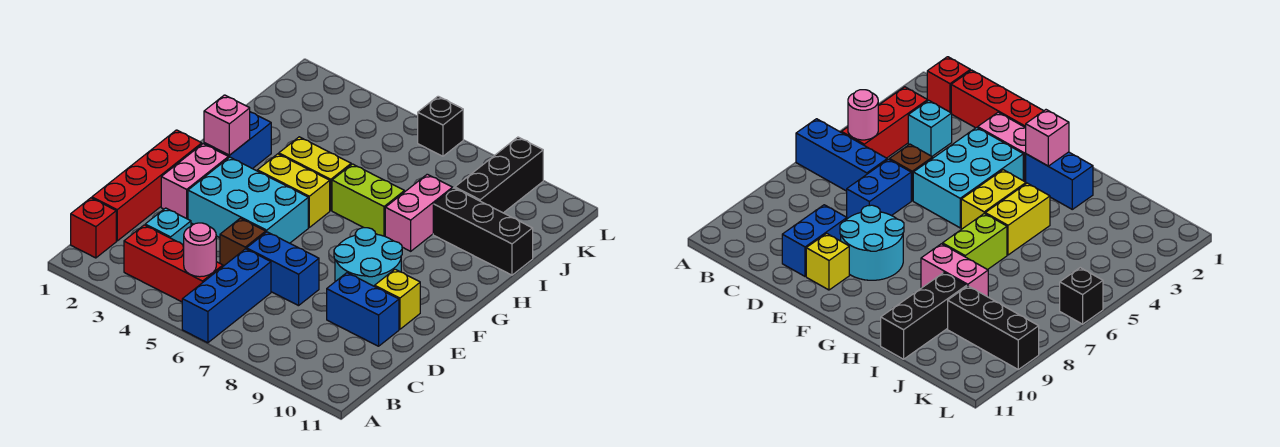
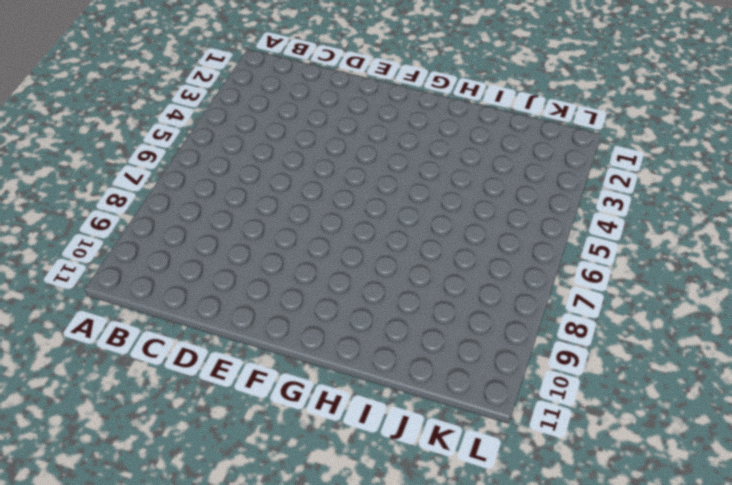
none -> blue 1x3 brick [182,249,271,343]
none -> red 1x1 brick [71,198,116,258]
none -> red 1x3 brick [124,225,223,302]

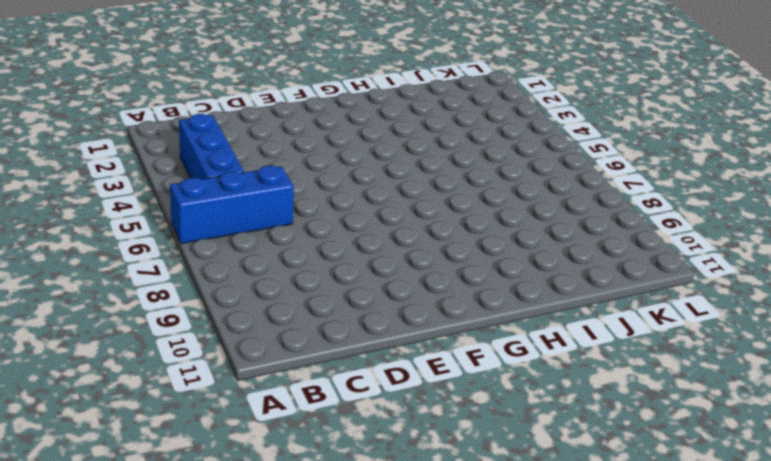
blue 1x3 brick [179,114,244,179] -> red 1x3 brick [124,225,223,302]
none -> red 1x1 brick [71,198,116,258]
none -> red 1x4 brick [92,130,202,241]
none -> cyan 1x1 brick [145,208,191,245]

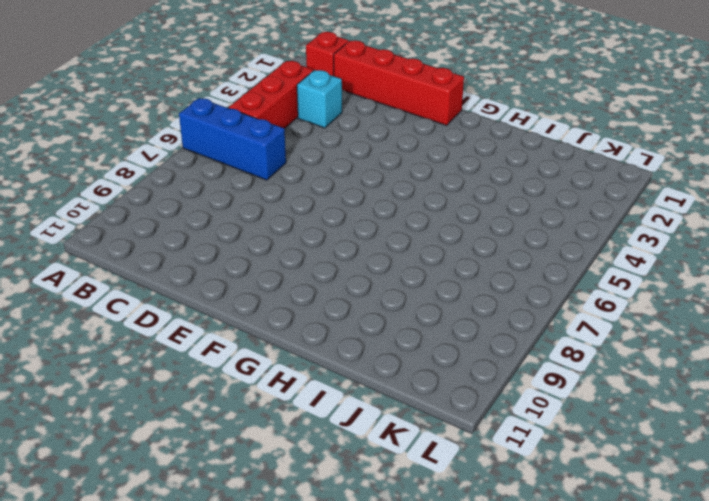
none -> brown 1x1 brick [220,218,266,266]
none -> blue 1x2 brick [247,232,319,306]
none -> blue 1x2 brick [327,273,399,346]

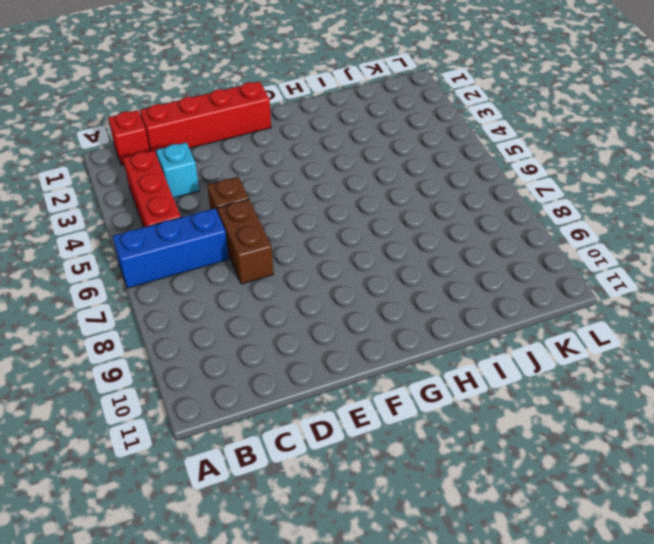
brown 1x2 brick [217,199,274,284] -> blue 1x2 brick [247,232,319,306]
none -> blue 1x2 brick [327,273,399,346]
none -> pink 1x2 brick [161,144,228,219]
none -> cyan 2x3 brick [188,157,308,243]

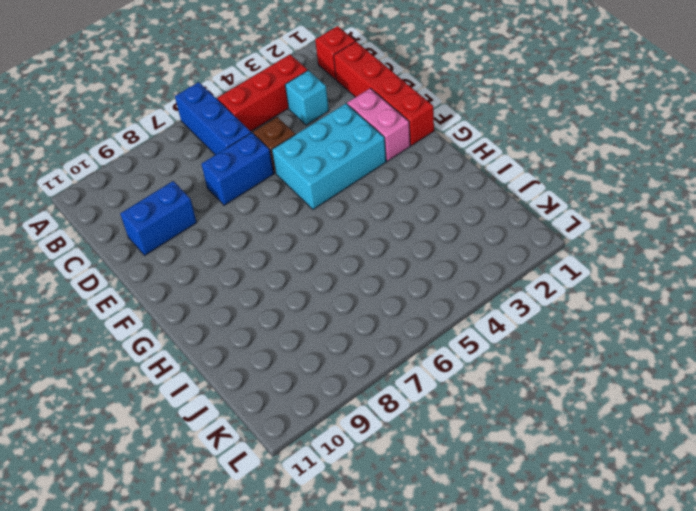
none -> cyan 2x2 round brick [334,228,402,286]
none -> yellow 1x1 brick [375,269,420,329]
none -> blue 1x2 brick [204,112,271,169]

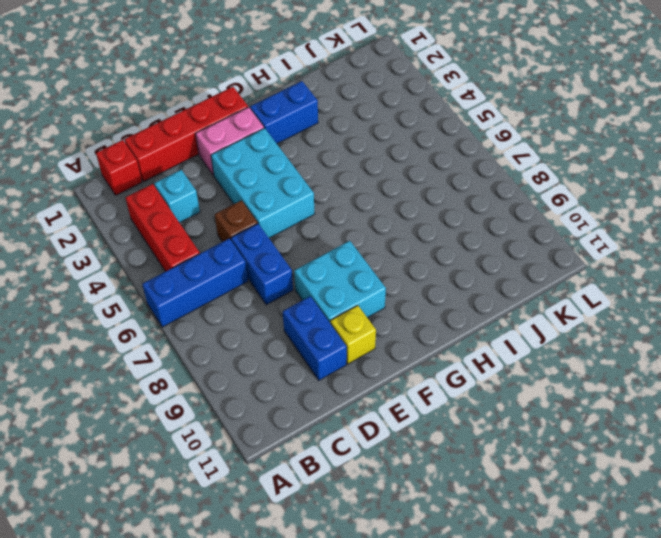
cyan 2x2 brick [294,241,386,322] -> cyan 2x2 round brick [334,228,402,286]
none -> yellow 1x2 brick [257,154,330,227]
none -> yellow 1x2 brick [279,137,351,210]
none -> lime 1x2 brick [332,164,404,236]

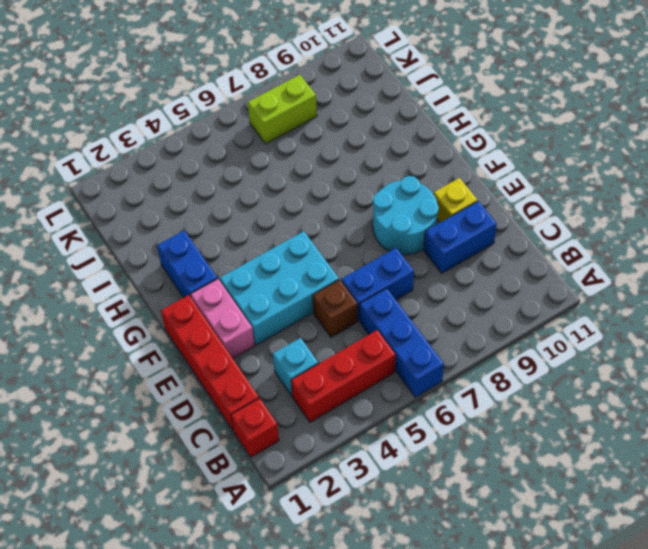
lime 1x2 brick [248,75,317,144] -> lime 1x2 brick moved to [332,164,404,236]
none -> yellow 1x2 brick [257,154,330,227]
none -> yellow 1x2 brick [279,137,351,210]
none -> pink 1x2 brick [385,174,453,251]

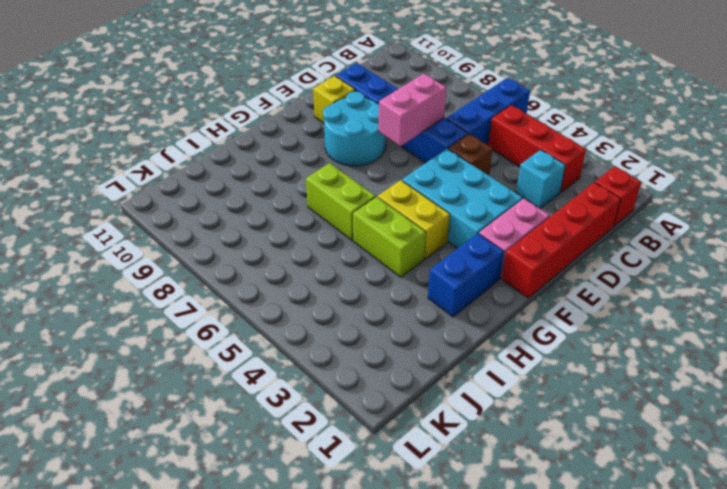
pink 1x2 brick [379,74,446,146] -> pink 1x2 brick moved to [385,174,453,251]
lime 1x2 brick [353,197,426,277] -> yellow 1x2 brick [279,137,351,210]
none -> black 1x3 brick [433,188,533,275]
none -> black 1x3 brick [455,137,543,213]
none -> black 1x1 brick [418,96,463,156]

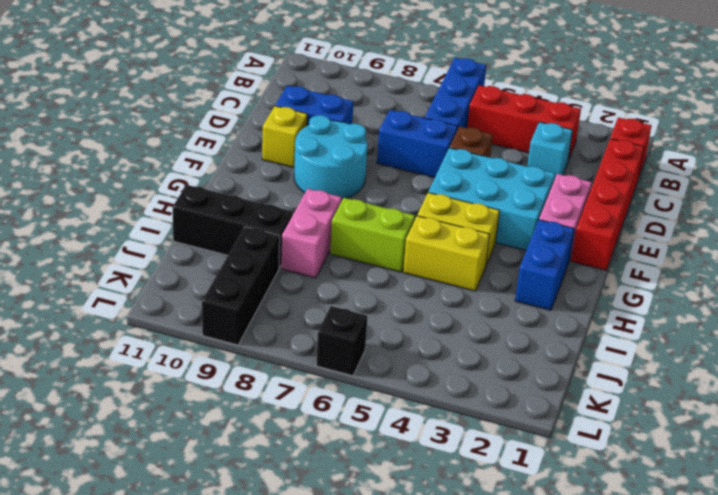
none -> pink 1x1 round brick [183,223,216,277]
none -> pink 1x1 brick [204,95,250,155]

